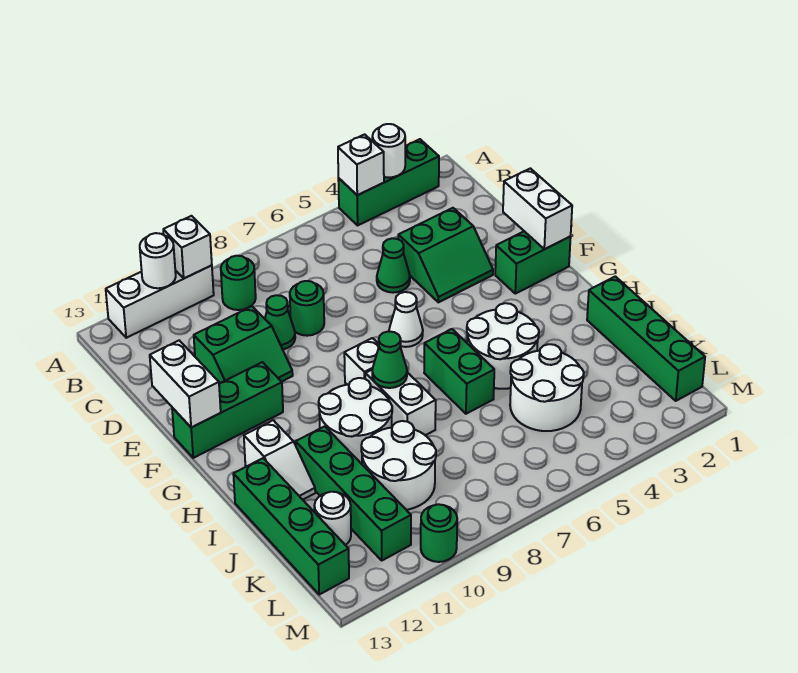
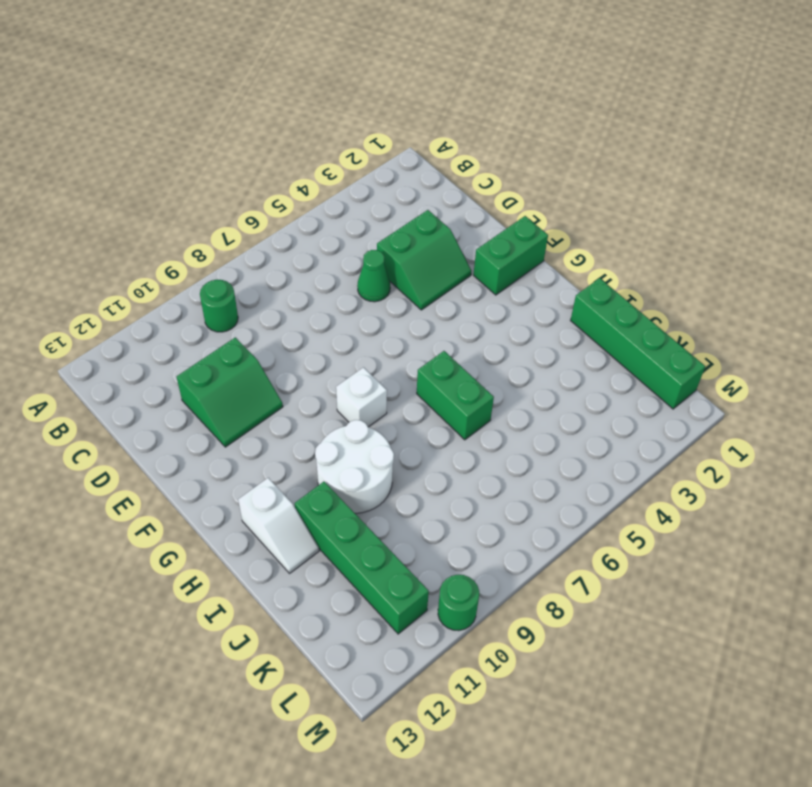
none -> green 1x3 brick [338,139,439,225]
none -> white 1x3 brick [106,265,214,338]
none -> green 1x1 round brick [290,281,324,336]
none -> green 1x1 cone [265,295,295,350]

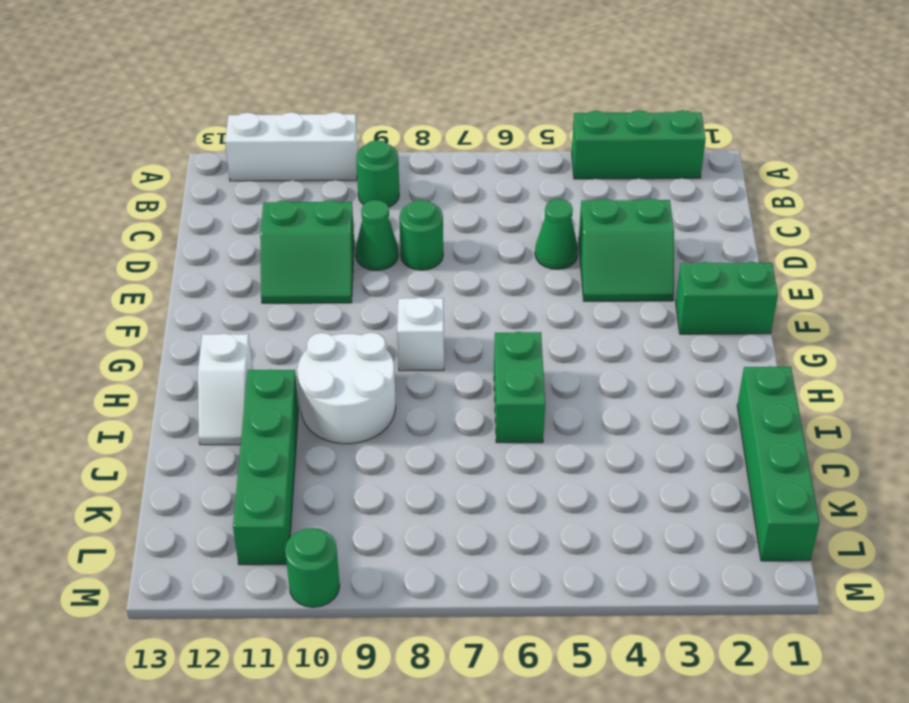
none -> white 1x1 cone [389,292,423,347]
none -> green 1x3 brick [172,362,283,458]
none -> white 2x2 round brick [467,303,539,389]
none -> white 1x2 brick [365,370,436,435]

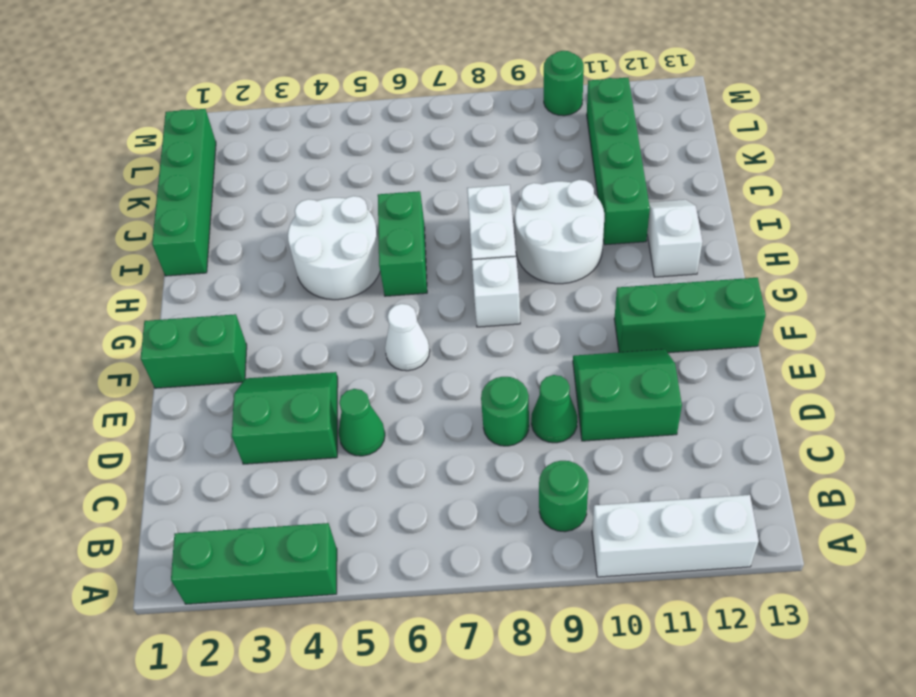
none -> green 1x4 brick [233,458,349,594]
none -> white 2x2 round brick [510,344,584,431]
none -> white 2x2 round brick [361,421,436,510]
none -> white 1x1 round brick [314,492,351,545]

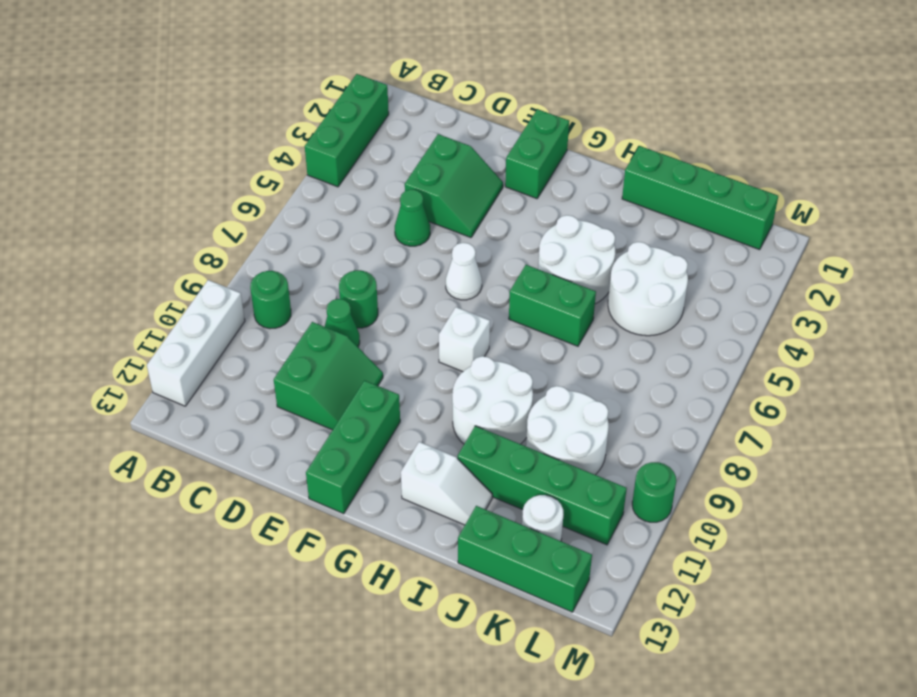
green 1x3 brick [458,506,592,612] -> green 1x4 brick [233,458,349,594]
none -> white 1x2 brick [365,370,436,435]
none -> white 1x1 round brick [372,124,405,178]
none -> white 1x1 brick [338,134,384,195]
none -> white 1x1 brick [163,216,212,278]

